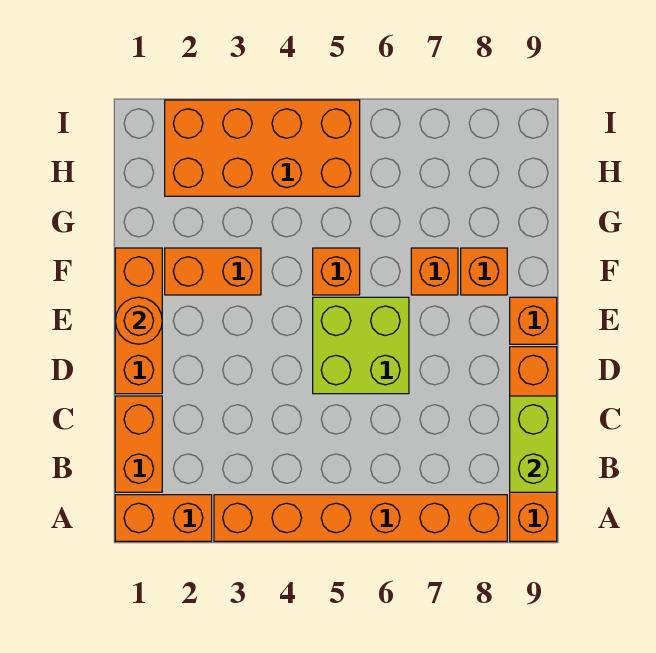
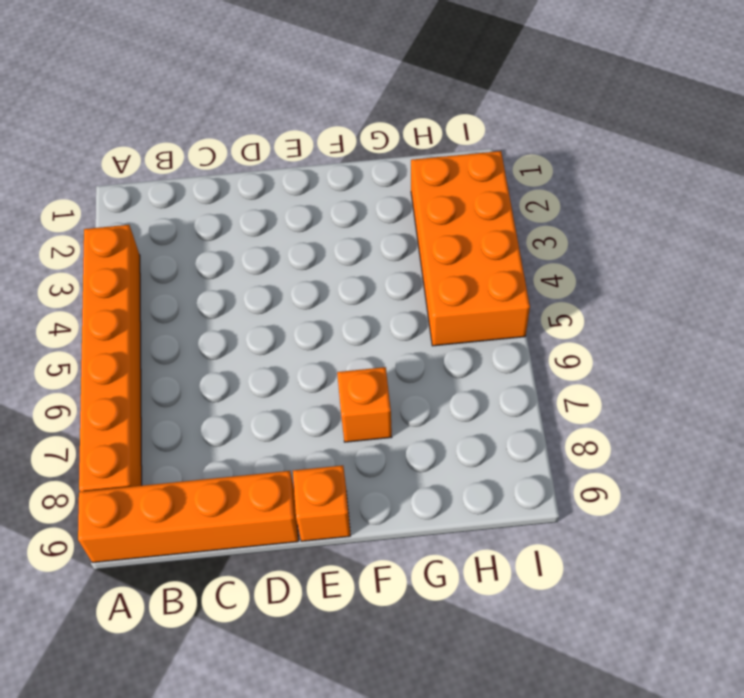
none -> orange 1x2 brick [115,495,212,541]
none -> orange 1x2 brick [115,396,162,492]
none -> orange 1x3 brick [115,248,162,394]

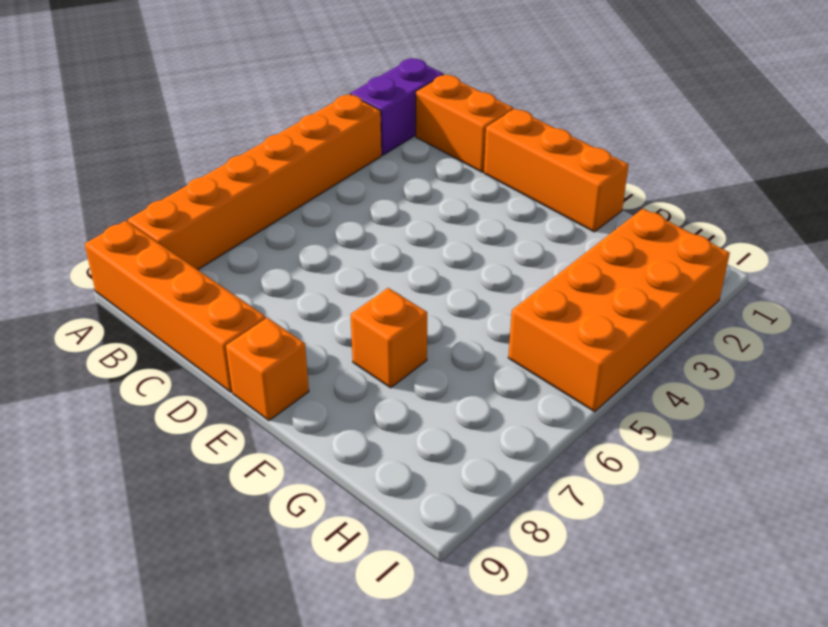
purple 1x2 brick [350,58,443,155] -> orange 1x2 brick [115,495,212,541]
none -> lime 2x2 brick [313,297,409,394]
none -> orange 1x2 brick [165,248,261,295]
none -> orange 1x1 brick [313,248,360,295]

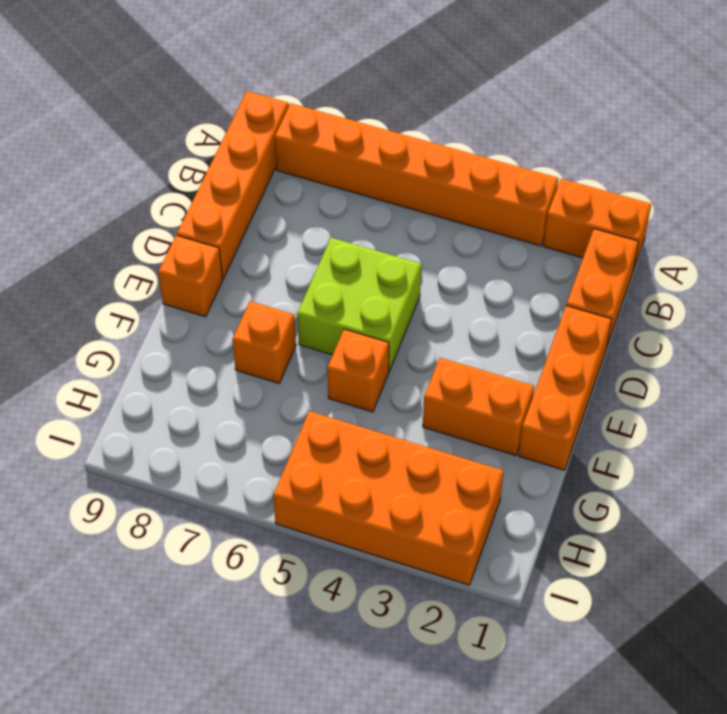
none -> orange 1x1 brick [461,248,507,295]
none -> lime 1x2 brick [510,396,557,492]
none -> orange 1x1 round brick [115,297,162,344]

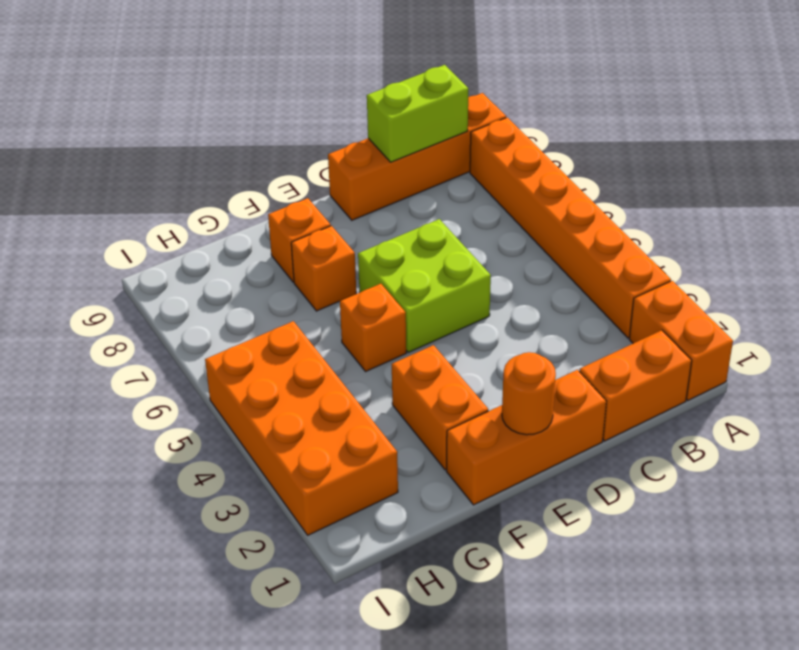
none -> orange 1x1 brick [510,297,557,344]

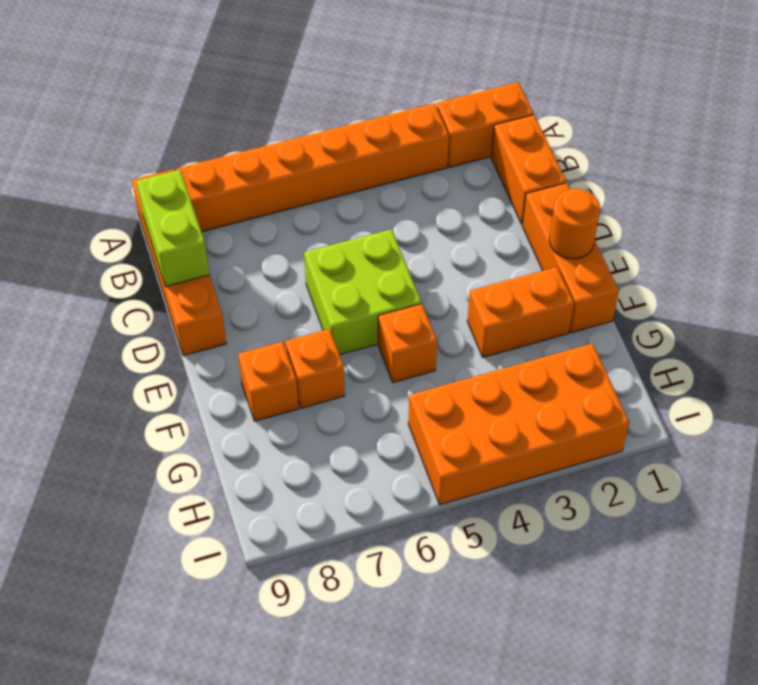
none -> orange 1x1 brick [510,297,557,344]

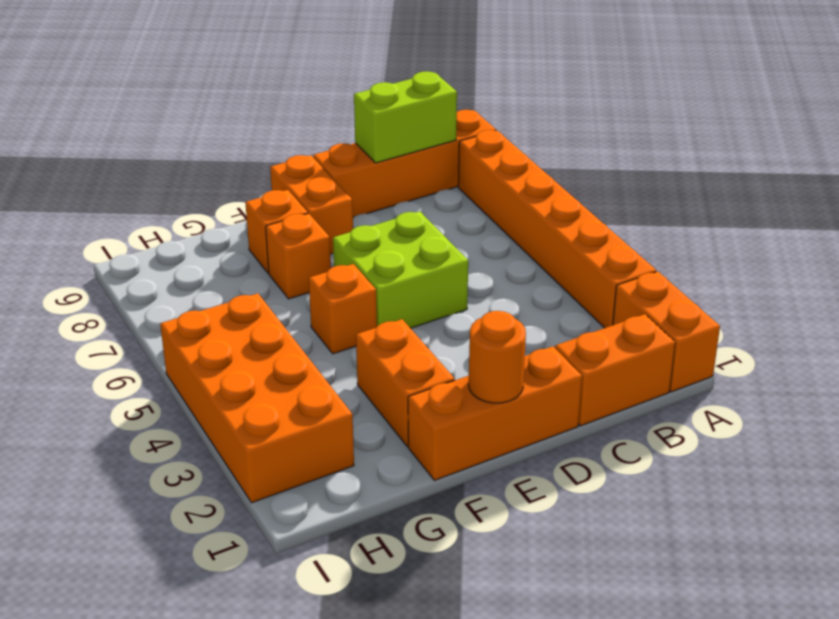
orange 1x2 brick [270,155,353,254] -> orange 1x1 brick [510,297,557,344]

